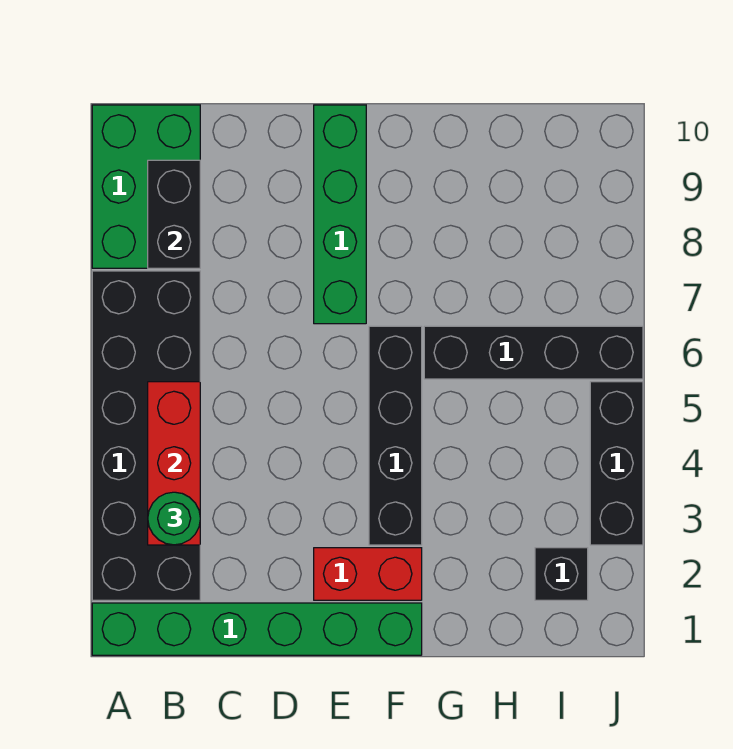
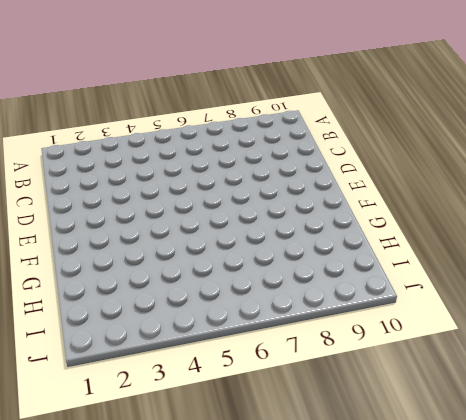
none -> green 1x6 brick [92,603,422,655]
none -> black 2x6 brick [92,271,200,600]
none -> green 2x3 brick [92,105,200,268]

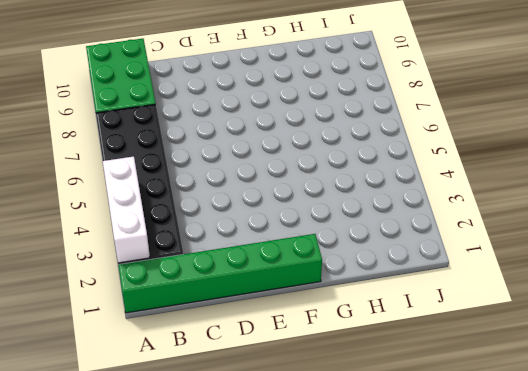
white 1x3 brick [103,157,150,263] -> none
none -> red 1x2 brick [314,548,422,600]
none -> green 1x4 brick [314,105,366,324]
none -> black 1x4 brick [369,326,422,545]

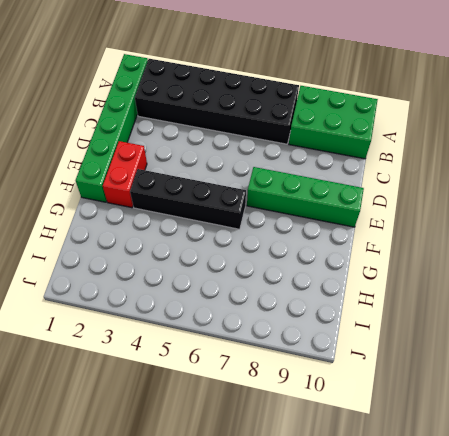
none -> black 1x4 brick [424,326,643,379]
none -> black 1x1 brick [535,548,588,600]
none -> black 1x3 brick [590,382,643,545]

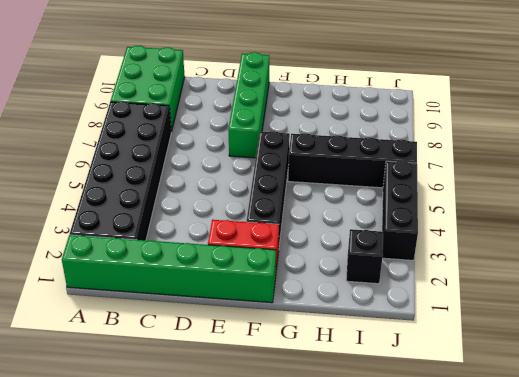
none -> red 1x3 brick [148,382,200,545]
none -> black 1x2 brick [148,160,200,268]
none -> green 1x1 round brick [148,492,200,545]

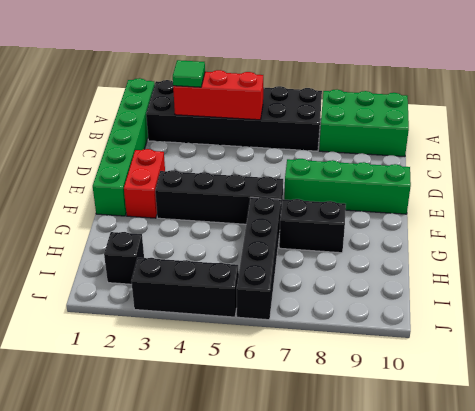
green 1x1 tile [173,60,205,87] -> green 1x1 round brick [148,492,200,545]
black 1x2 brick [279,199,346,253] -> black 1x2 brick moved to [148,160,200,268]

